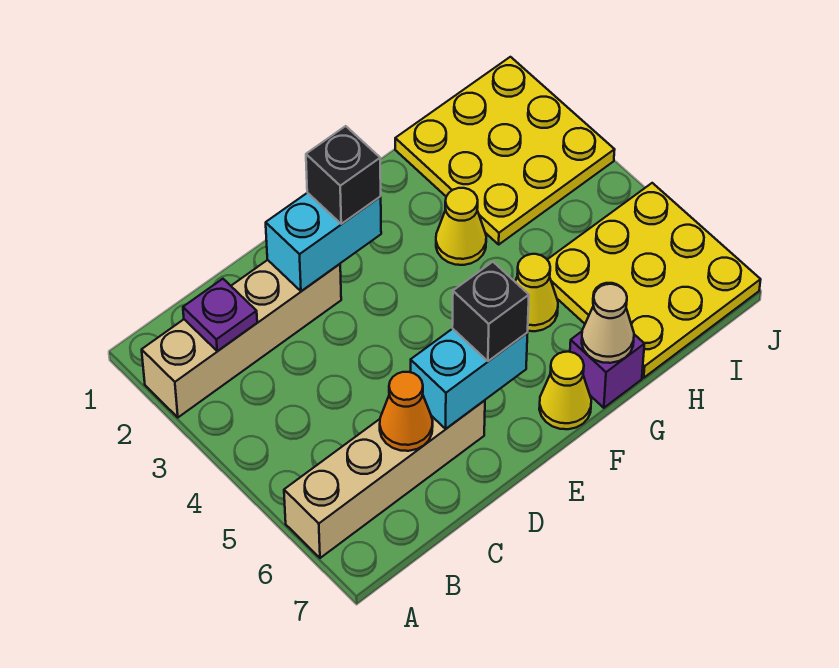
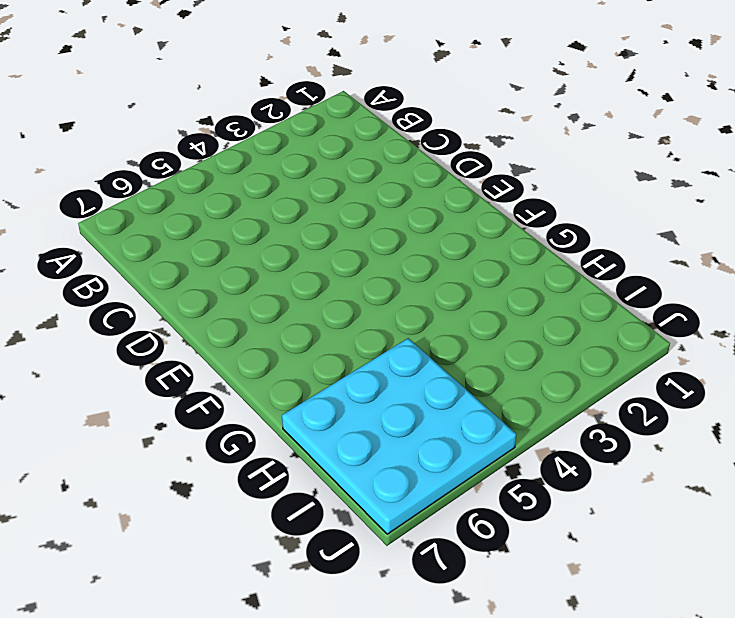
cyan 3x3 plate [282,338,516,534] -> yellow 3x3 plate [547,183,761,378]
none -> tan 1x4 brick [142,260,341,417]
none -> tan 1x4 brick [284,400,485,558]
none -> yellow 1x1 cone [539,352,591,429]

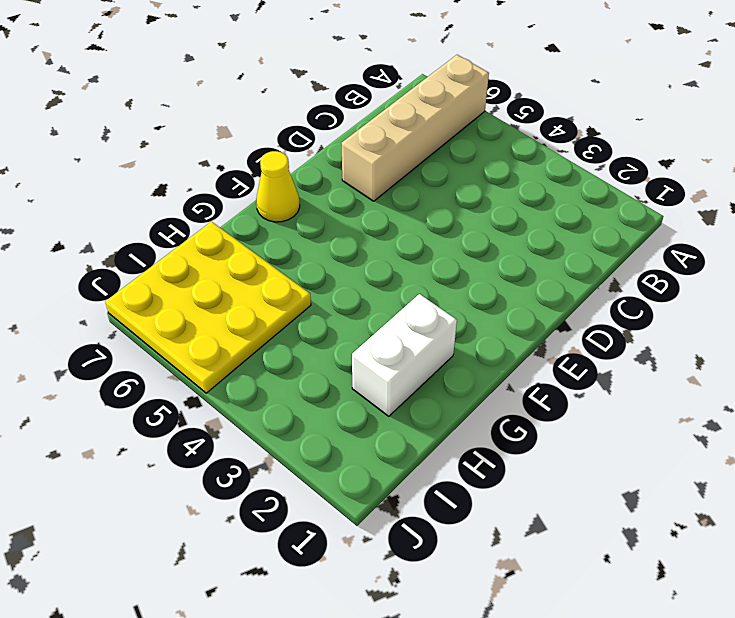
white 1x2 brick [352,294,457,416] -> yellow 3x3 plate [395,57,615,244]
none -> tan 1x4 brick [142,260,341,417]
none -> yellow 1x1 cone [436,188,486,265]
none -> yellow 1x1 cone [515,254,558,331]

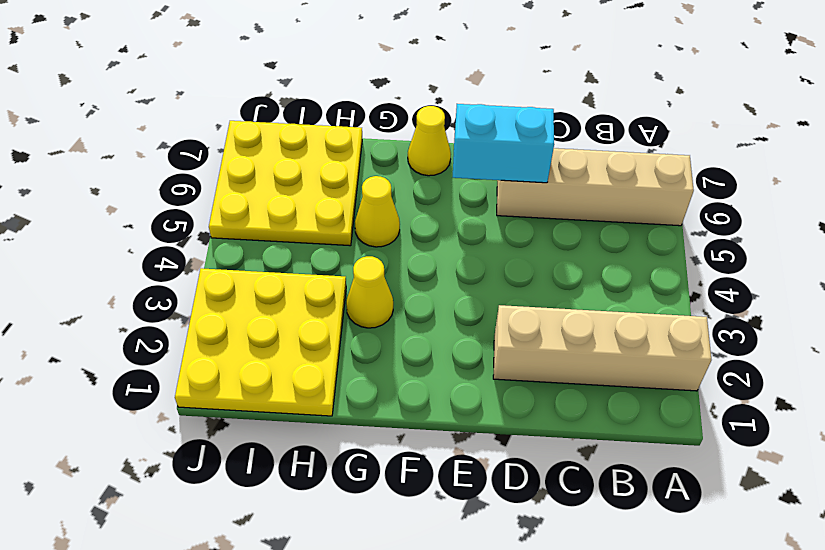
none -> purple 1x1 brick [570,332,644,408]
none -> purple 1x1 plate [183,279,257,351]
none -> orange 1x1 cone [380,372,433,451]

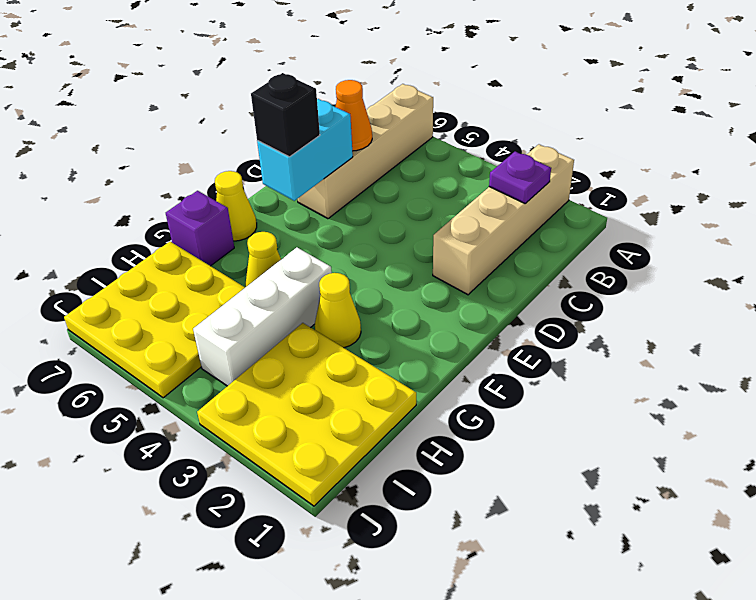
white 1x3 brick [193,247,332,386] -> none
none -> cyan 1x2 brick [266,193,381,291]
none -> tan 1x1 cone [582,284,634,363]
none -> black 1x1 brick [306,126,381,224]

